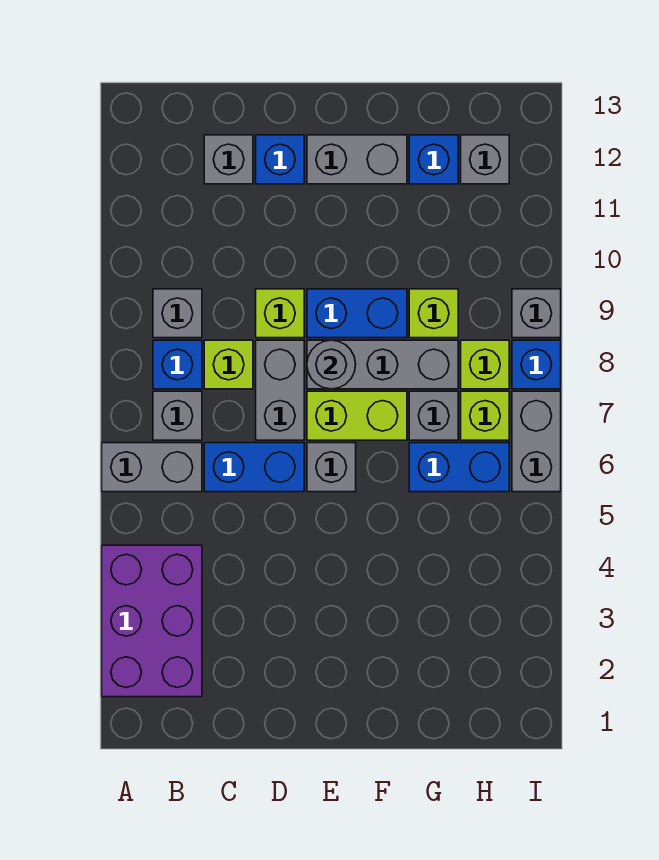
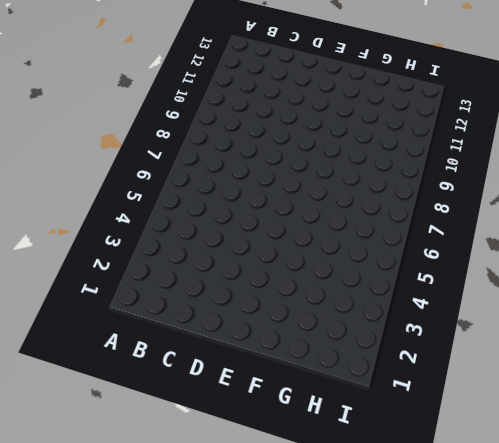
none -> purple 2x3 brick [102,545,202,697]
none -> grey 1x2 brick [102,443,202,492]
none -> grey 1x1 brick [153,391,202,440]

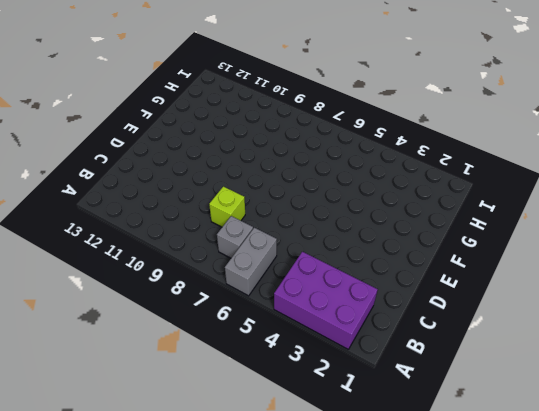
none -> blue 1x1 brick [153,340,202,389]
none -> grey 1x1 brick [153,289,202,338]
none -> blue 1x2 brick [204,443,304,492]

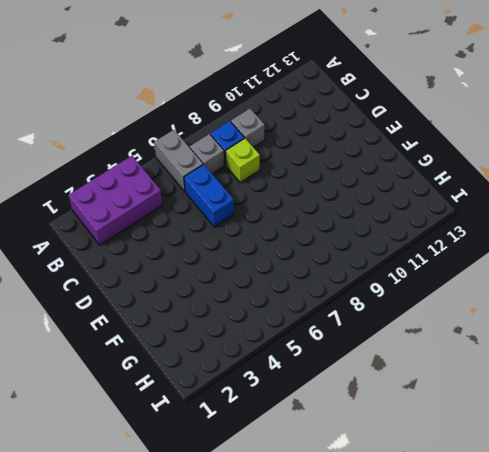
none -> grey 1x1 brick [204,135,253,184]
none -> grey 1x2 brick [256,340,304,440]
none -> lime 1x1 brick [256,289,304,338]

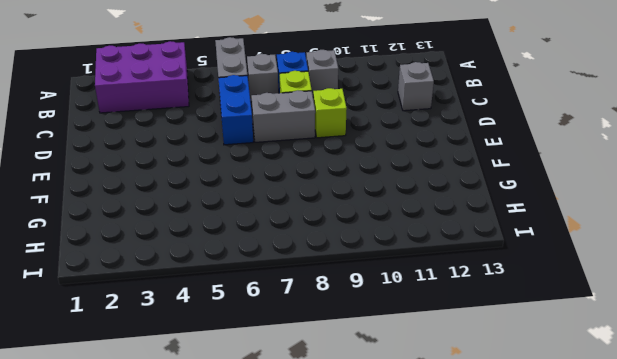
none -> blue 1x1 brick [256,135,304,184]
none -> grey 1x1 brick [307,443,356,492]
none -> lime 1x2 brick [307,391,407,440]

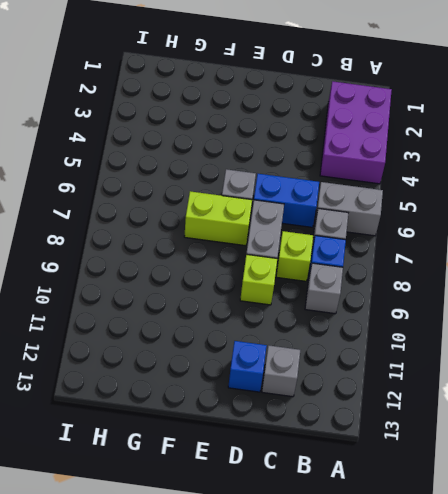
none -> grey 1x3 brick [307,340,458,389]
none -> blue 1x2 brick [307,289,407,338]
none -> grey 1x2 brick [307,135,407,184]

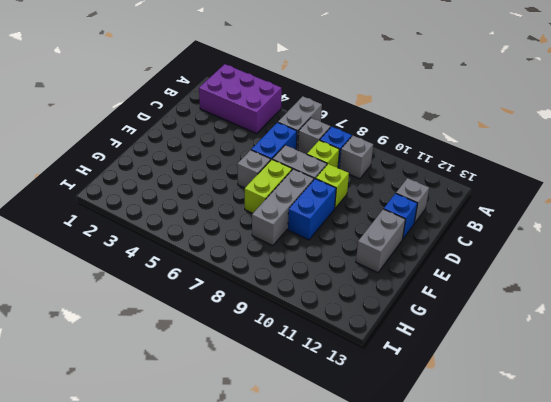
none -> blue 1x2 brick [409,443,509,492]
none -> grey 1x1 brick [409,391,458,440]
none -> lime 1x1 brick [409,289,458,338]

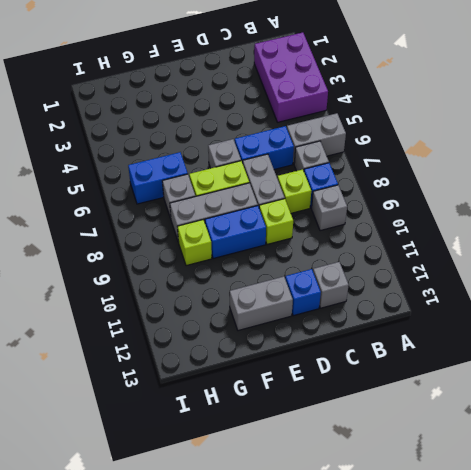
none -> blue 1x1 brick [409,135,458,184]
none -> lime 1x1 brick [461,391,509,440]
none -> lime 1x1 brick [461,340,509,389]

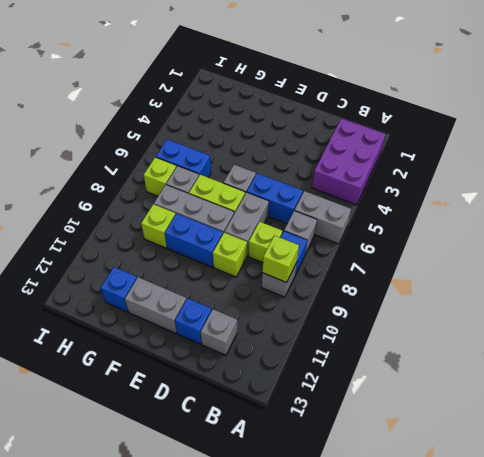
lime 1x1 brick [262,235,299,283] -> lime 1x1 brick moved to [461,340,509,389]
none -> grey 1x1 brick [461,135,509,184]
none -> grey 1x2 brick [512,391,561,492]
none -> blue 1x1 brick [512,340,561,389]

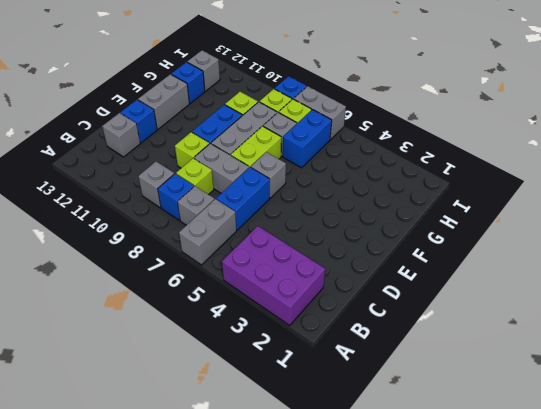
none -> grey 1x1 brick [512,289,561,338]
none -> grey 1x1 round brick [307,340,356,389]

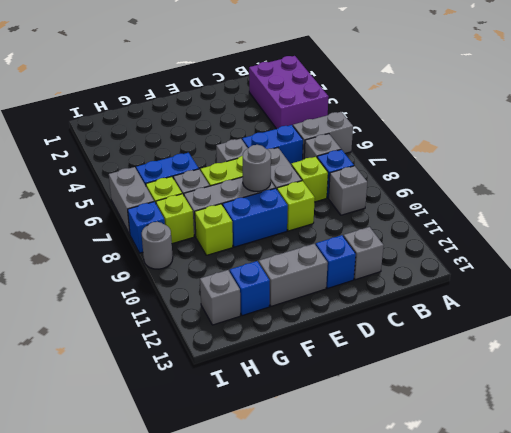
grey 1x1 round brick [142,222,173,269] -> grey 1x1 brick [512,289,561,338]

